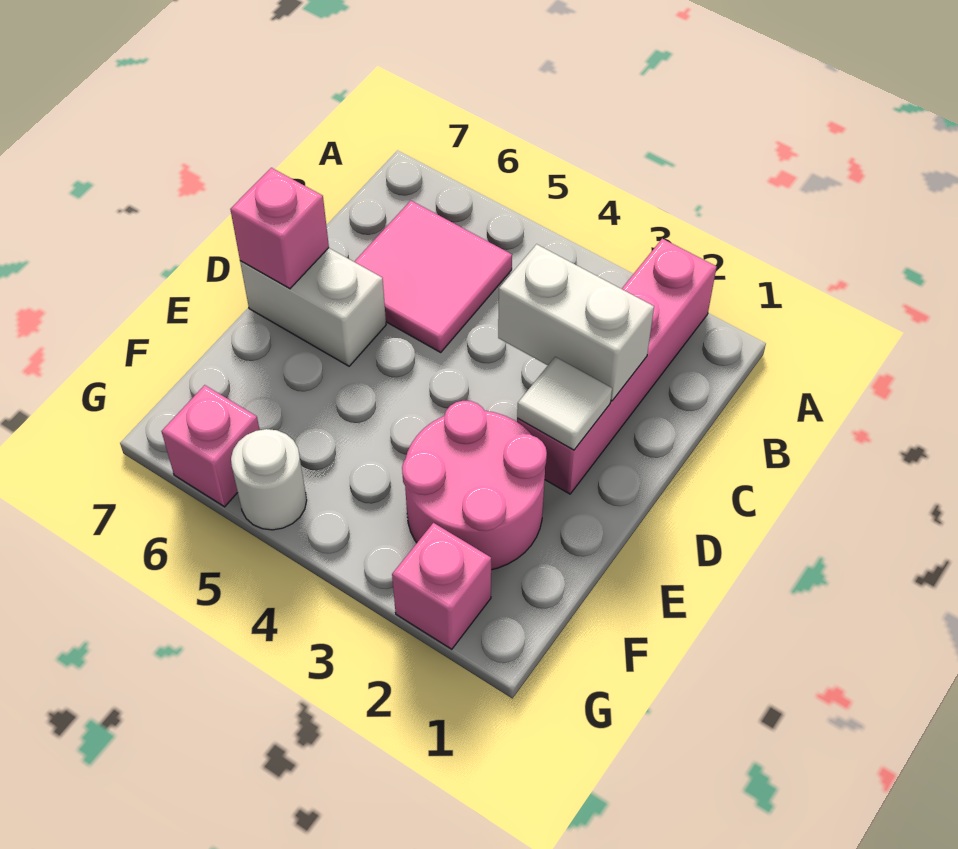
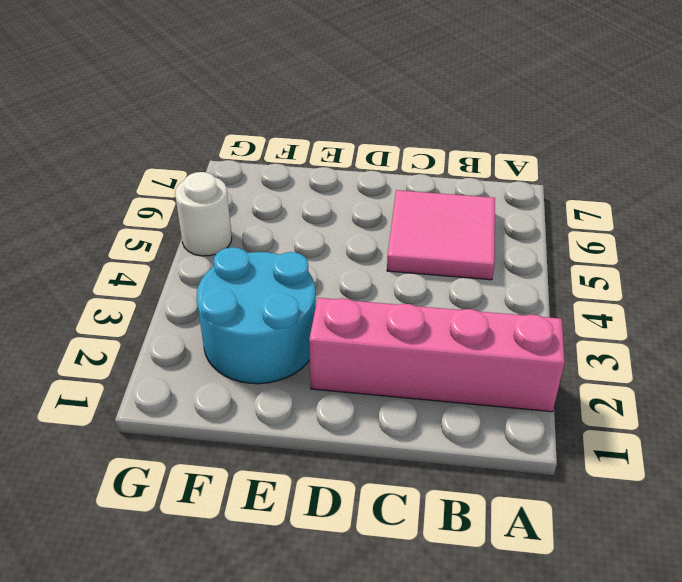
cyan 2x2 round brick [197,247,316,384] -> pink 2x2 round brick [402,401,547,570]
none -> white 1x2 brick [240,248,386,366]
none -> pink 1x1 brick [392,523,491,649]

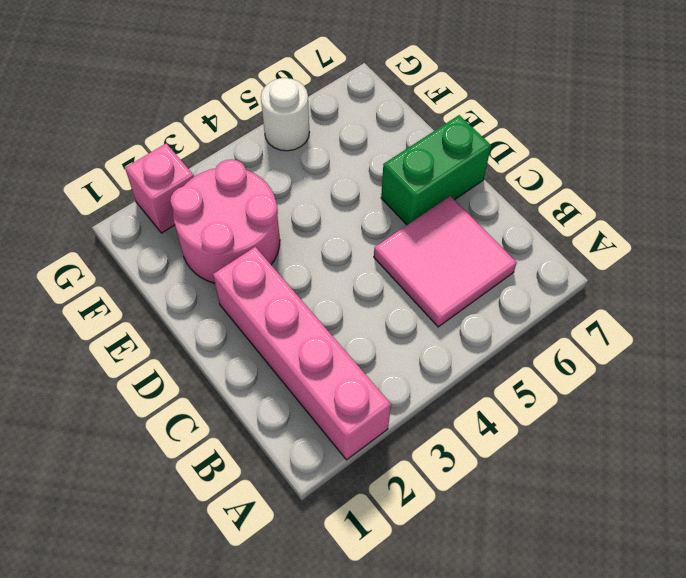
green 1x2 brick [381,115,491,225] -> white 1x2 brick [240,248,386,366]
none -> pink 1x1 brick [162,385,260,507]
none -> white 1x2 brick [498,244,654,401]

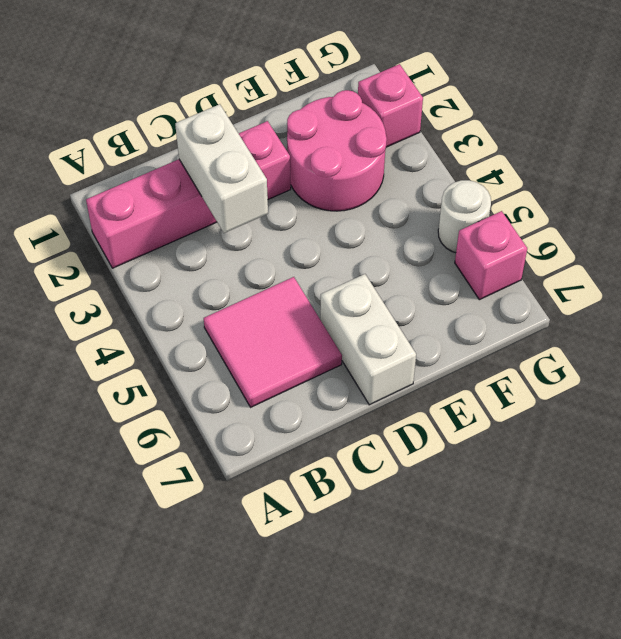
none -> white 1x1 tile [517,357,612,450]
none -> pink 1x1 brick [230,168,329,289]

